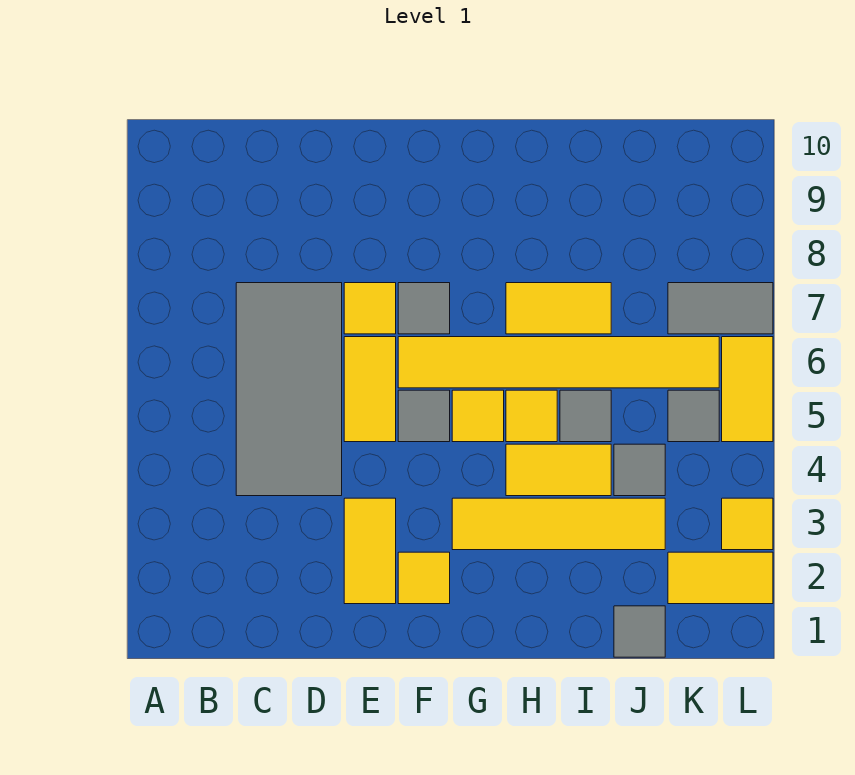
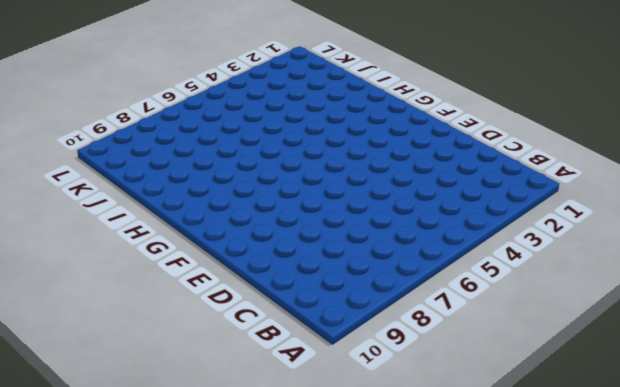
none -> grey 2x4 tile [236,283,342,496]
none -> yellow 1x2 tile [344,498,396,604]
none -> yellow 1x2 tile [344,337,396,442]

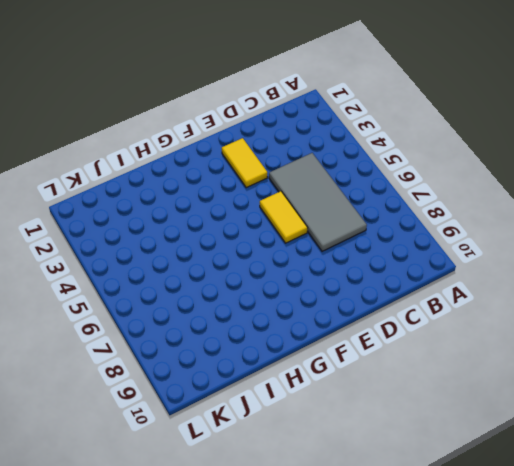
none -> yellow 1x1 tile [344,283,396,334]
none -> yellow 1x1 tile [398,552,450,604]
none -> grey 1x1 tile [398,390,450,442]

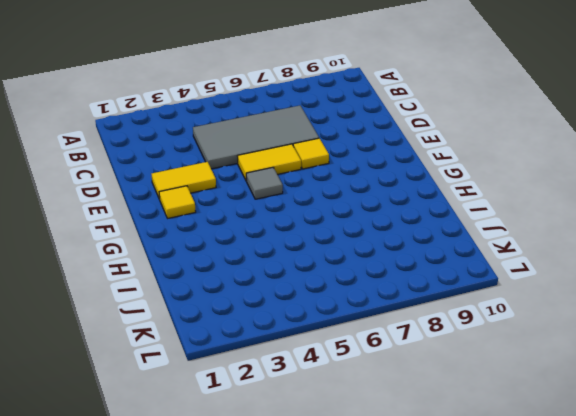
none -> yellow 1x6 tile [398,337,719,388]
none -> grey 1x1 tile [398,283,450,334]
none -> yellow 1x4 tile [452,498,665,550]

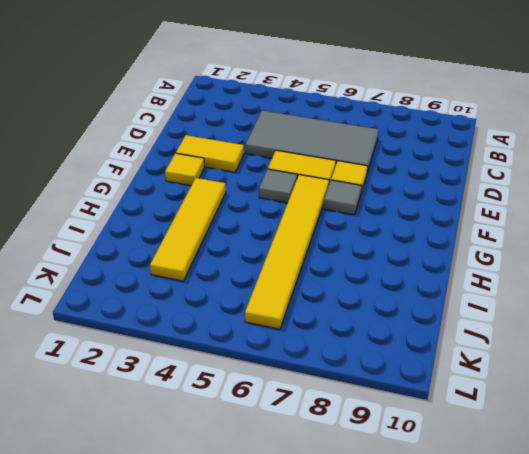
none -> yellow 1x1 tile [452,390,504,442]
none -> yellow 1x2 tile [506,444,611,496]
none -> yellow 1x1 tile [506,390,557,442]

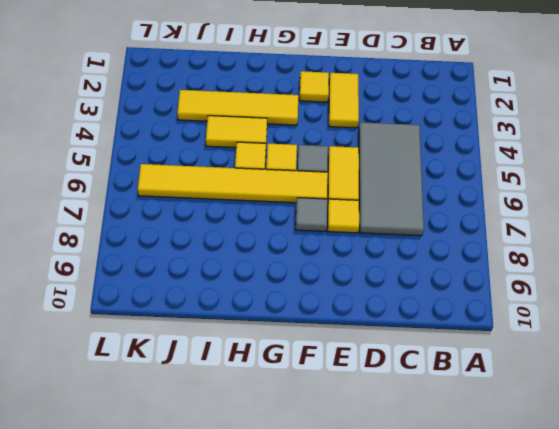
none -> yellow 1x2 tile [506,283,611,334]
none -> grey 1x1 tile [560,390,611,442]
none -> grey 1x1 tile [614,606,665,657]

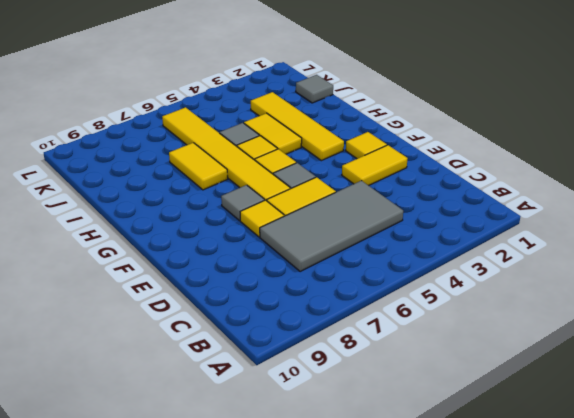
none -> grey 1x1 tile [614,444,665,496]
none -> yellow 1x2 tile [668,552,773,604]
none -> grey 1x1 tile [668,390,719,442]

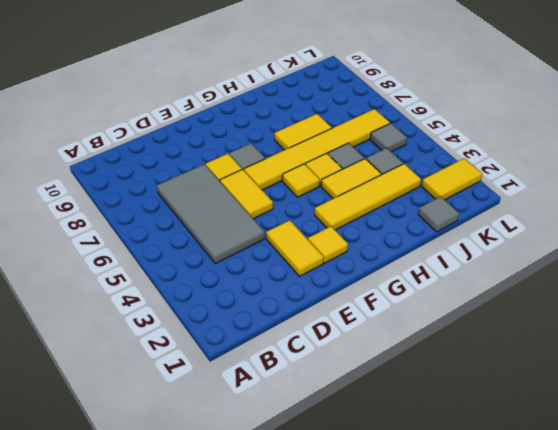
none -> grey 1x1 tile [398,390,450,442]
none -> grey 1x2 tile [668,283,773,334]
none -> yellow 1x1 tile [722,498,773,550]

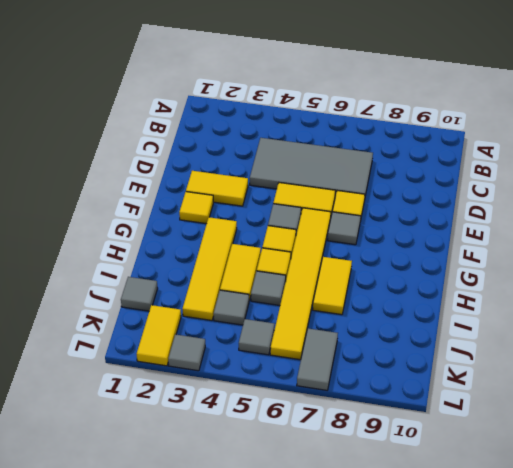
grey 1x1 tile [168,334,205,371] -> yellow 1x1 tile [722,498,773,550]
none -> yellow 1x2 tile [722,337,773,442]

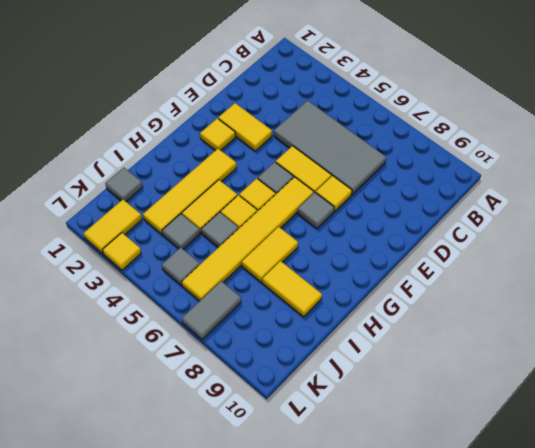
yellow 1x2 tile [262,261,322,317] -> yellow 1x2 tile moved to [722,337,773,442]

